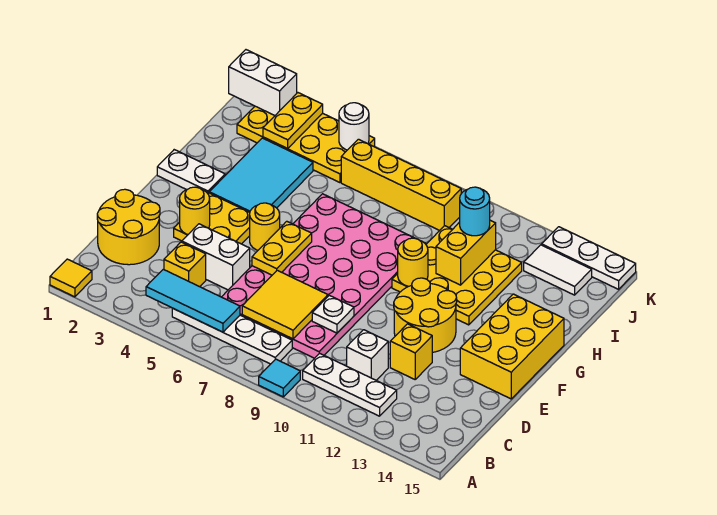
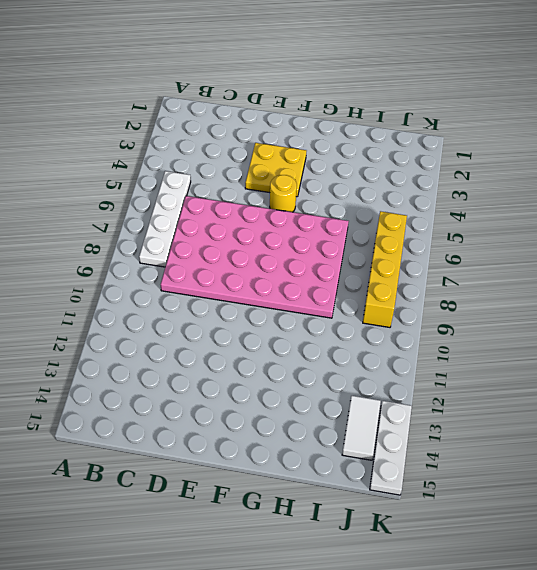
none -> yellow 1x1 tile [50,259,92,297]
none -> cyan 1x1 tile [259,359,300,397]
none -> white 1x3 plate [303,353,397,416]
none -> yellow 2x2 round brick [97,189,160,265]

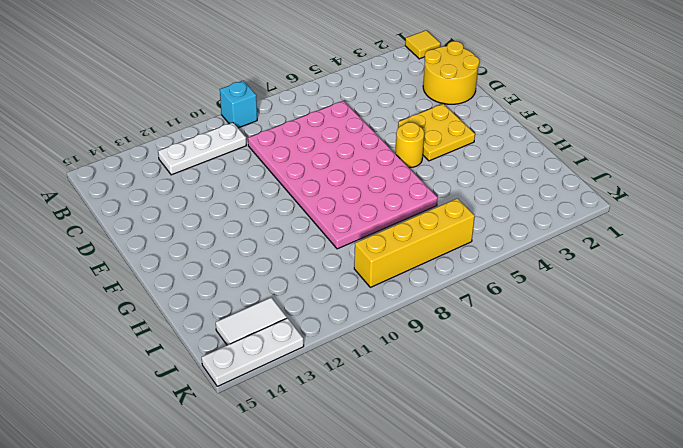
cyan 1x1 brick [220,81,257,128] -> cyan 1x1 tile [259,359,300,397]
none -> white 1x4 plate [172,308,292,364]
none -> yellow 1x1 brick [164,242,206,287]
none -> white 1x1 brick [347,330,388,380]
none -> white 1x2 brick [182,224,250,290]

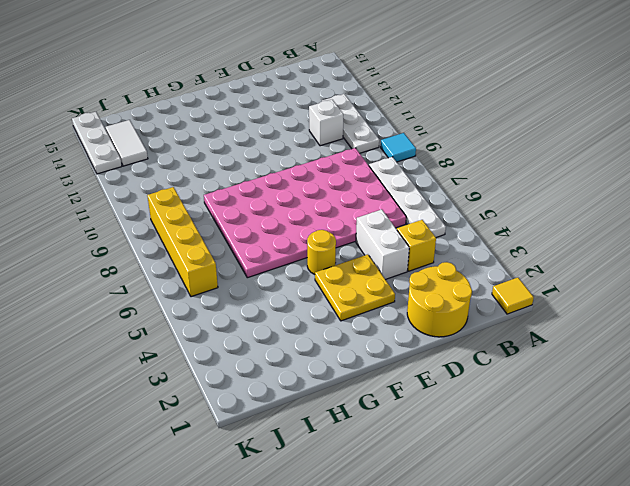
none -> yellow 1x1 brick [390,324,432,379]
none -> yellow 2x2 round brick [394,278,457,352]
none -> yellow 2x3 brick [460,294,564,399]
none -> white 1x2 plate [157,150,225,193]

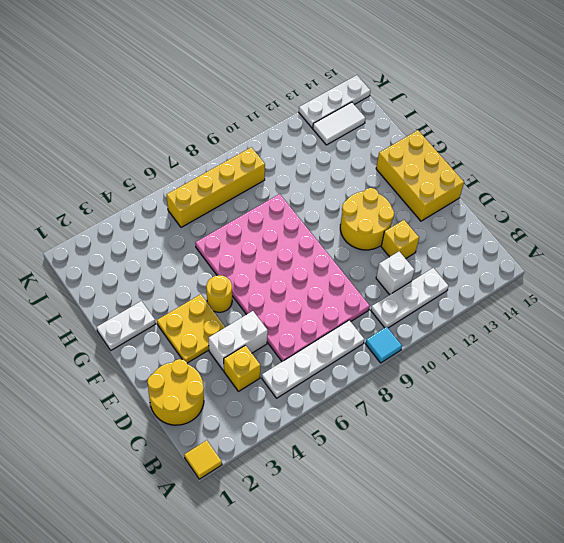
none -> cyan 2x3 tile [209,138,313,212]
none -> yellow 3x3 plate [392,226,522,325]
none -> yellow 2x4 plate [237,106,375,183]
none -> cyan 1x3 tile [146,269,240,332]

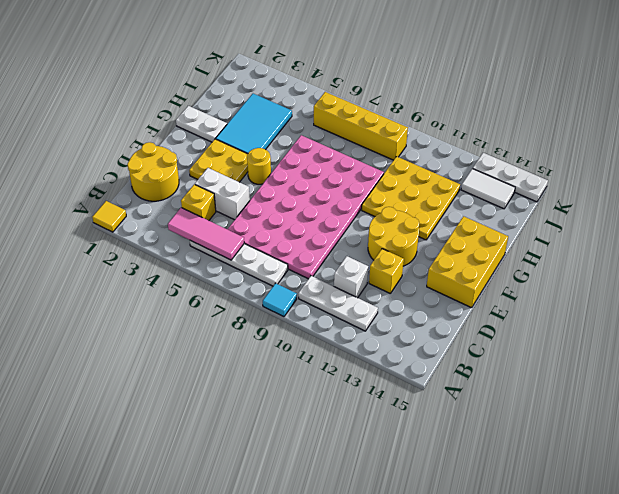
pink 1x3 tile [168,207,244,260] -> cyan 1x3 tile [146,269,240,332]
none -> yellow 2x4 plate [237,106,375,183]
none -> yellow 2x2 tile [242,270,328,339]
none -> white 1x1 plate [312,295,354,333]
none -> yellow 1x1 round brick [180,187,210,234]

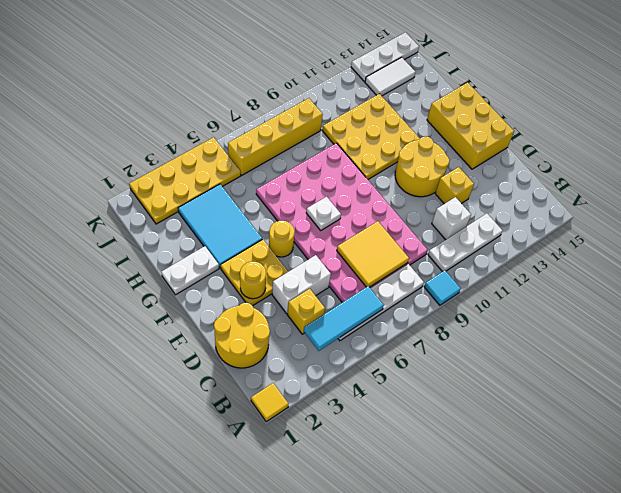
white 1x1 plate [306,197,341,230] -> white 1x1 plate moved to [312,295,354,333]
none -> yellow 1x2 plate [252,221,312,275]
none -> yellow 1x1 round brick [398,238,428,286]
none -> yellow 1x2 brick [436,220,496,285]
none -> yellow 1x2 plate [263,93,323,149]

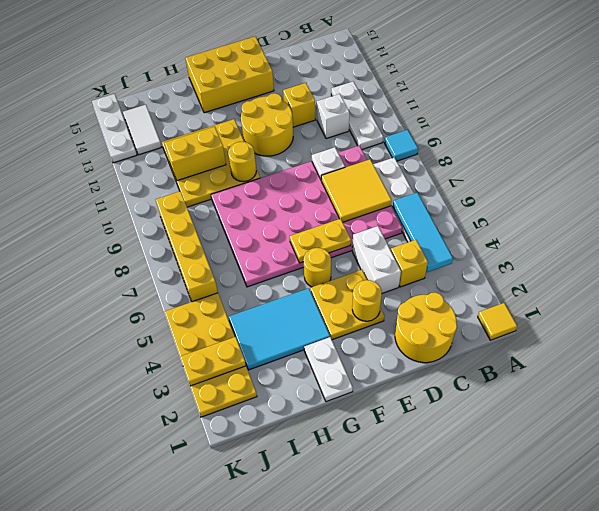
none -> white 1x2 brick [229,50,297,115]
none -> white 1x1 round brick [339,103,369,150]
none -> cyan 1x1 round brick [460,187,490,236]

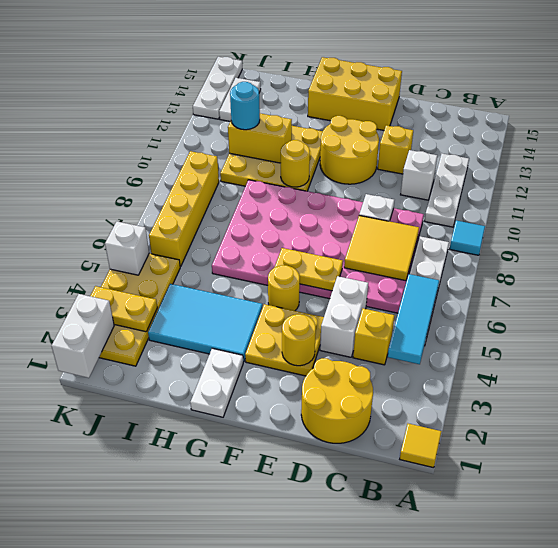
white 1x1 brick [105,222,149,275] -> white 1x1 round brick [339,103,369,150]

